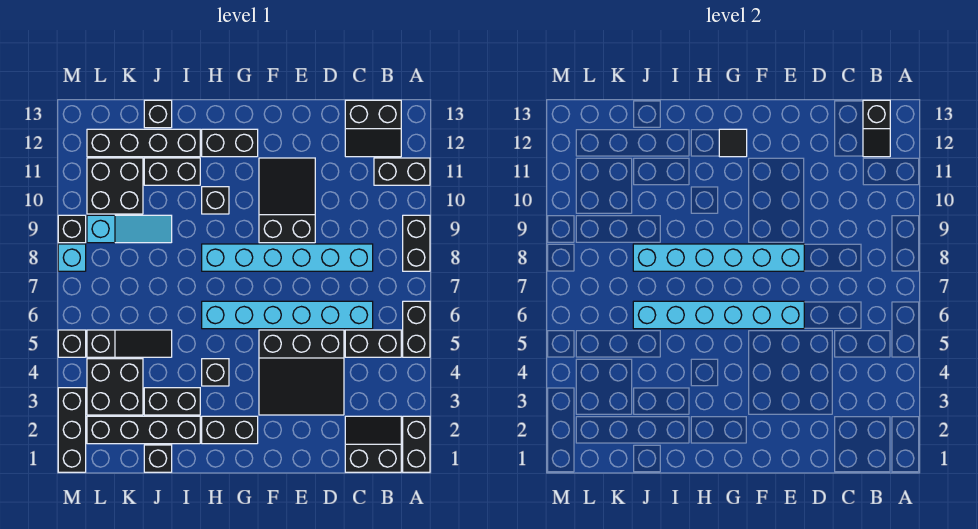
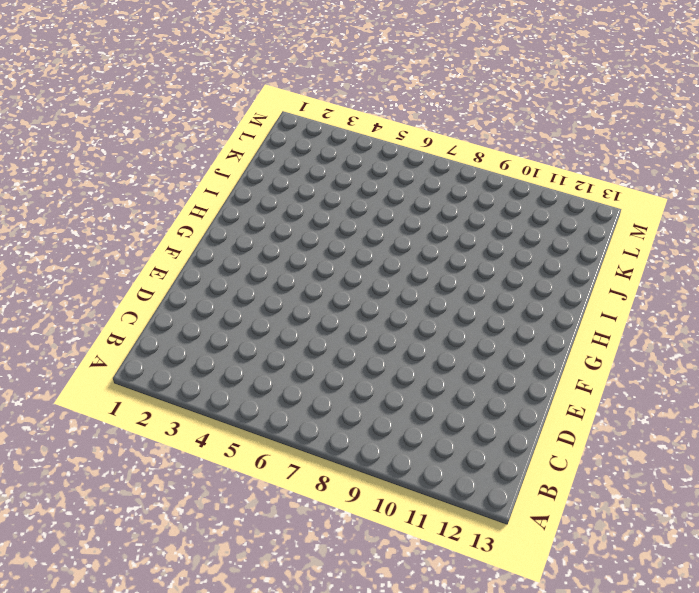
none -> black 1x2 brick [403,416,430,472]
none -> black 1x2 brick [403,301,430,357]
none -> black 1x2 brick [403,215,430,271]
none -> black 1x2 brick [374,158,430,185]

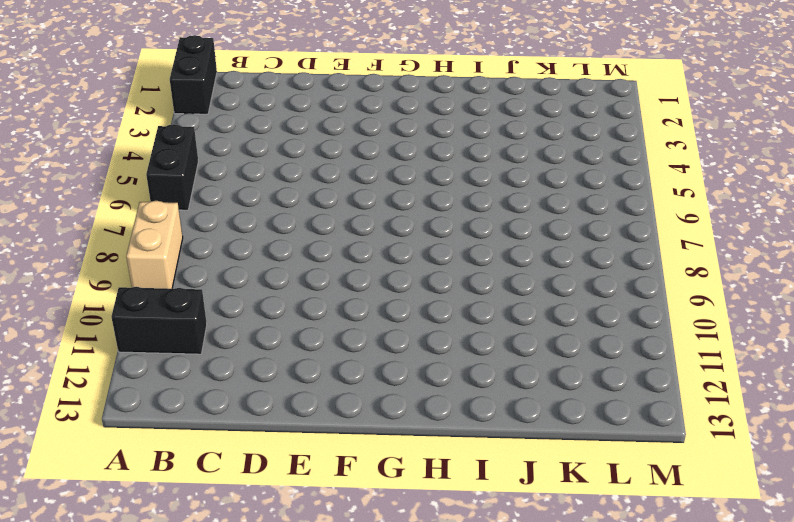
tan 1x2 brick [126,201,183,289] -> black 1x2 brick [403,215,430,271]
none -> black 2x2 slope [345,416,401,472]
none -> black 1x2 brick [345,330,401,357]
none -> black 2x2 slope [345,100,401,157]
none -> cyan 1x6 brick [202,301,373,329]

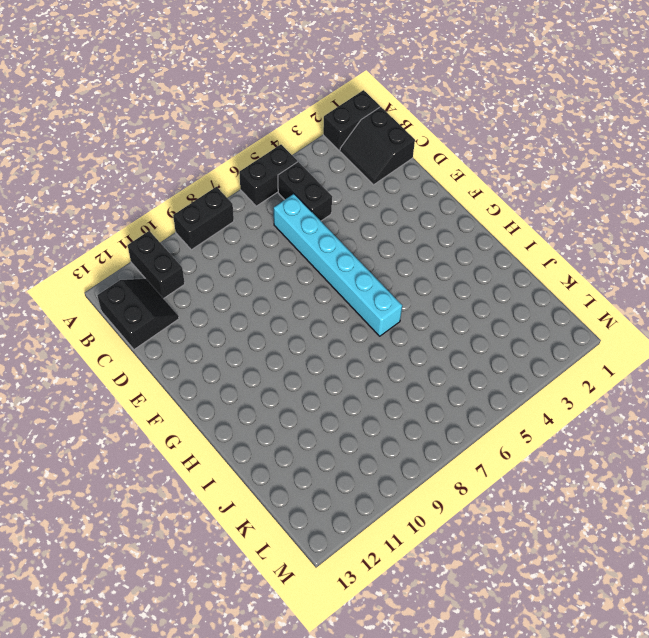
none -> cyan 1x6 brick [202,244,373,271]
none -> black 3x3 slope [259,330,344,415]
none -> black 2x3 slope [259,158,315,243]
none -> black 1x2 brick [202,416,258,444]

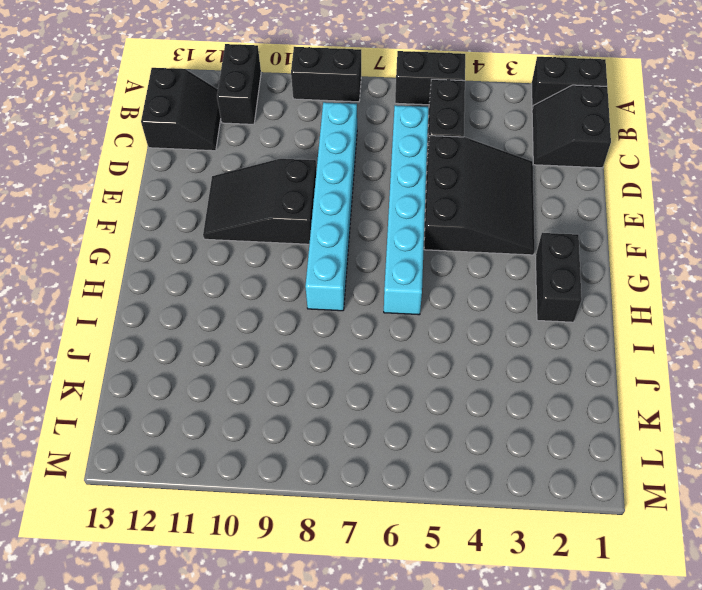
none -> black 1x2 brick [202,129,258,157]
none -> black 1x1 brick [202,359,229,386]
none -> black 1x1 brick [202,187,229,214]
none -> black 1x4 brick [87,416,200,444]

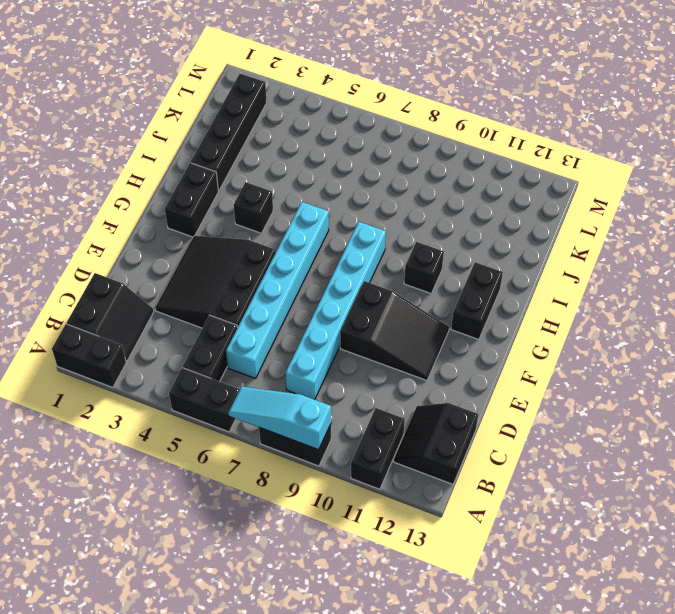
cyan 1x3 slope [228,386,331,450] -> cyan 1x3 slope turned to [87,215,172,243]
none -> black 1x2 brick [144,388,200,415]
none -> black 1x2 brick [144,158,200,185]
none -> black 1x4 brick [87,129,200,157]
none -> black 1x1 brick [144,445,172,472]

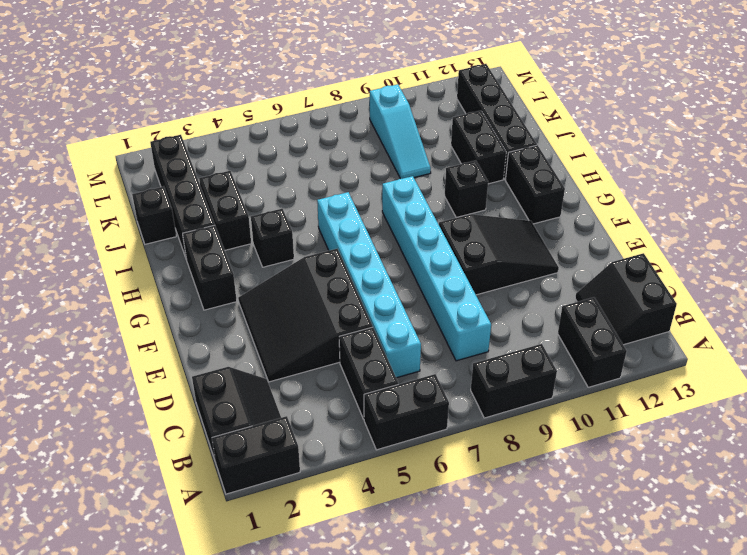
none -> black 1x3 slope [87,330,172,357]
none -> black 1x1 brick [144,100,172,128]
none -> black 2x2 brick [87,359,143,415]
none -> black 2x2 brick [87,158,143,214]

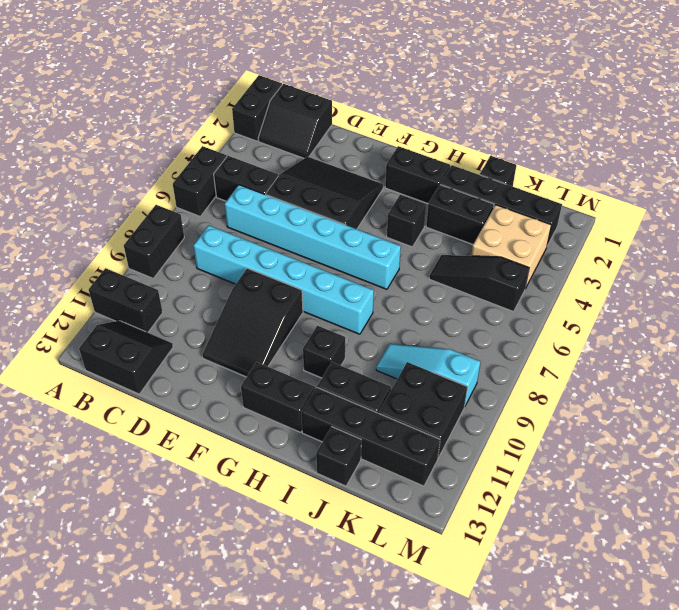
tan 2x2 brick [471,205,551,289] -> black 2x2 brick [87,359,143,415]
none -> black 1x3 brick [58,388,86,472]
none -> black 1x1 brick [58,330,86,357]
none -> cyan 1x1 brick [58,244,86,271]
none -> black 1x1 brick [58,215,86,243]

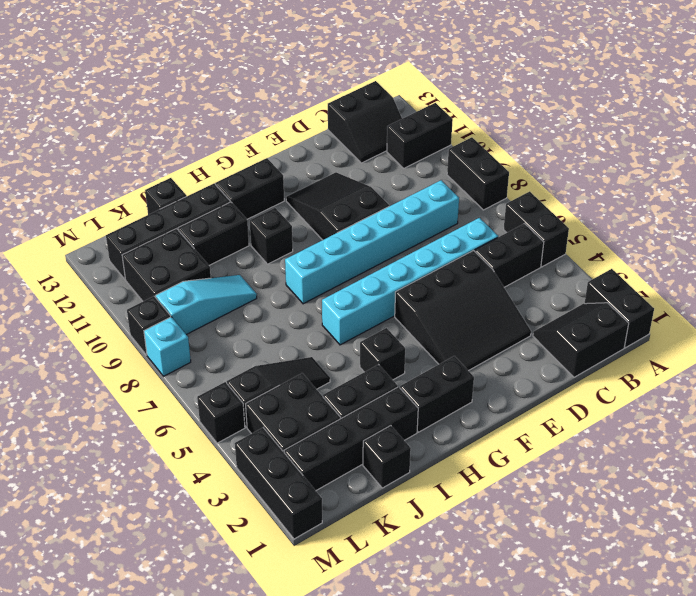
none -> black 1x2 slope [863,100,890,157]
none -> cyan 1x6 brick [633,301,804,329]
none -> cyan 1x6 brick [633,244,804,271]
none -> black 1x1 tile [719,129,747,157]

